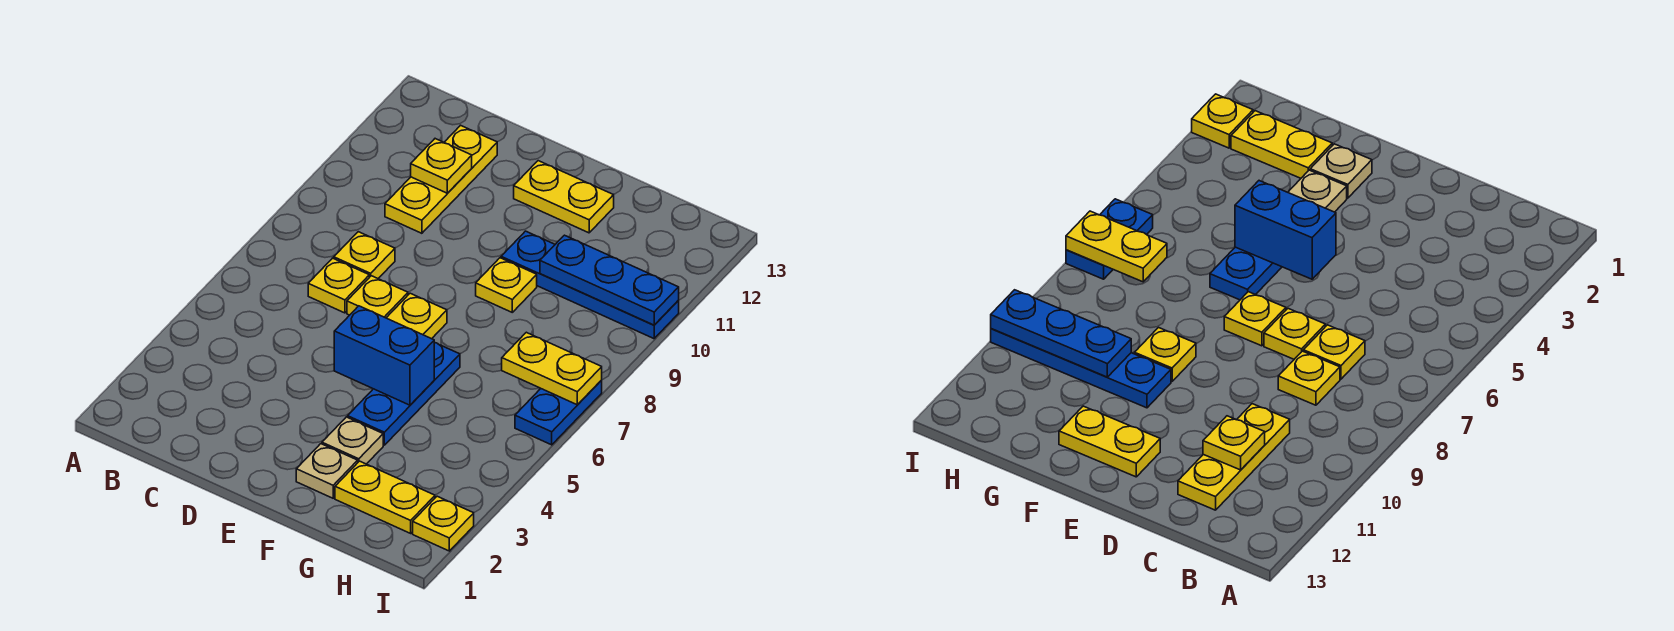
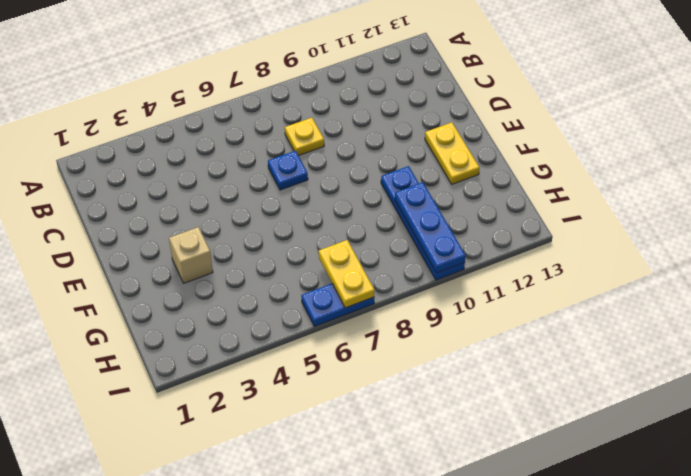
blue 1x1 plate [268,151,308,190] -> yellow 1x1 plate [347,276,408,318]
tan 1x1 brick [169,227,213,283] -> tan 1x1 plate [322,417,383,464]
none -> yellow 1x1 plate [308,258,369,313]
none -> yellow 1x3 plate [385,125,497,233]
none -> yellow 1x1 plate [387,293,447,339]

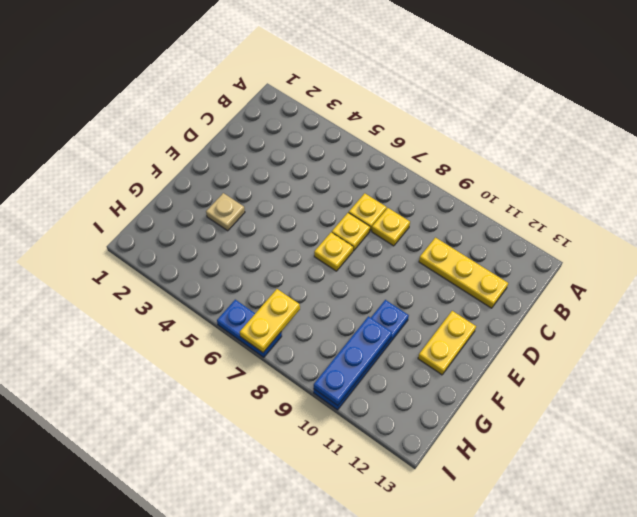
none -> tan 1x1 plate [296,444,358,498]
none -> blue 1x3 plate [348,343,460,445]
none -> yellow 1x1 plate [476,258,537,312]

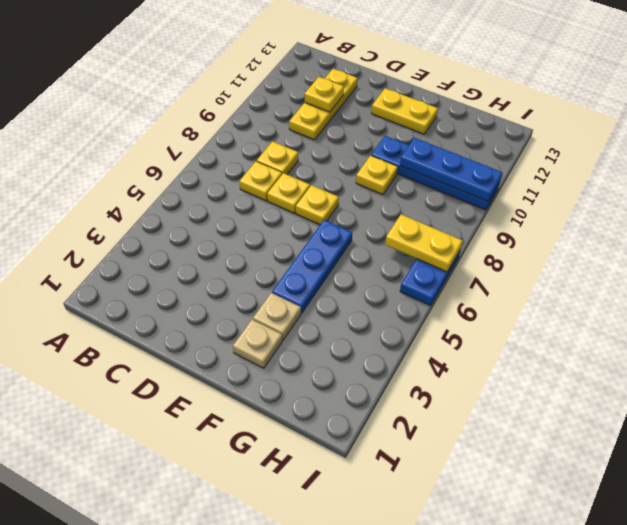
none -> yellow 1x2 plate [335,461,435,533]
none -> yellow 1x1 plate [413,496,474,551]
none -> blue 1x2 brick [334,306,434,405]

